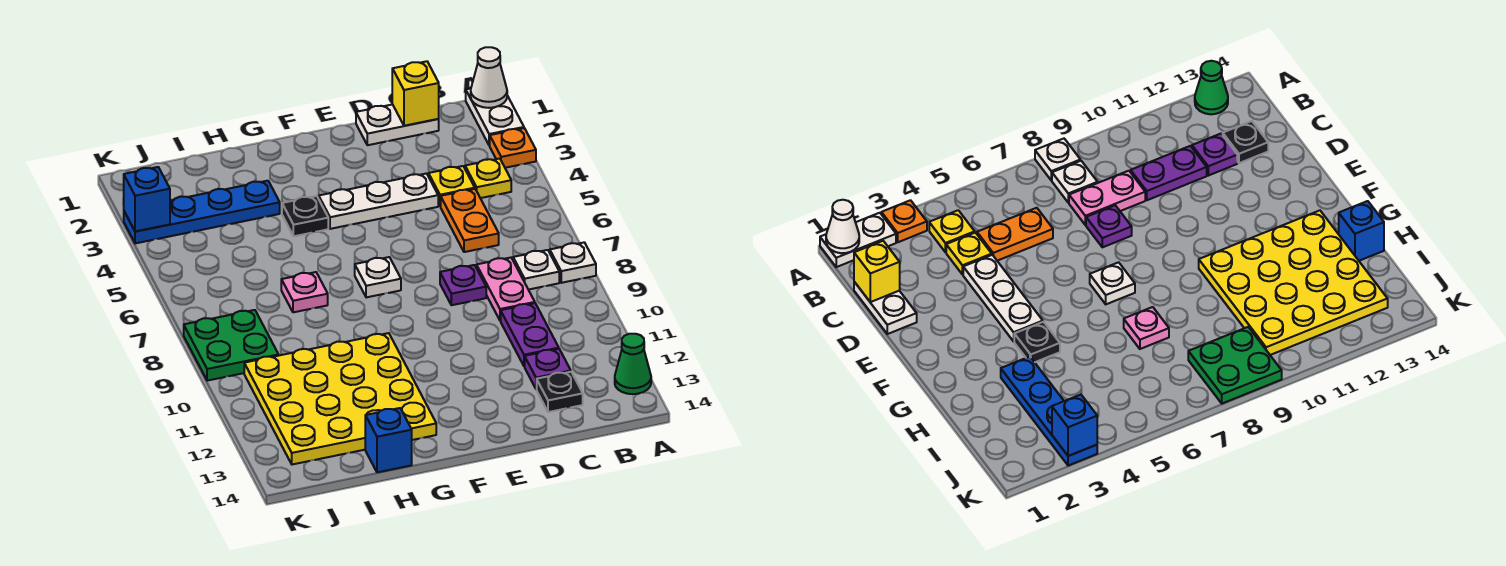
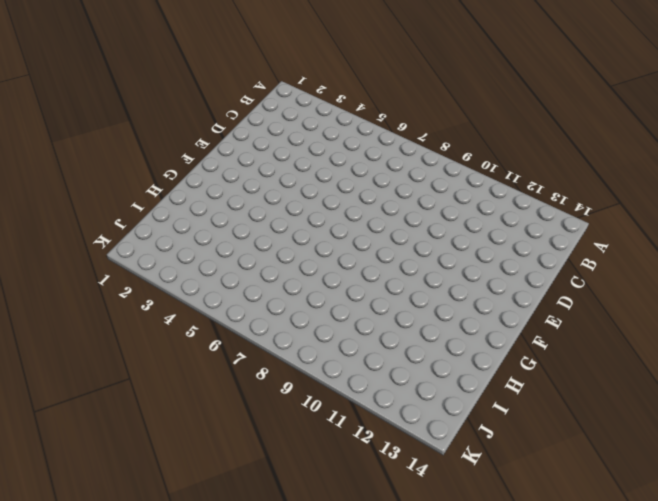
none -> white 1x2 plate [466,88,524,146]
none -> orange 1x1 plate [490,128,536,168]
none -> white 1x1 plate [550,242,596,283]

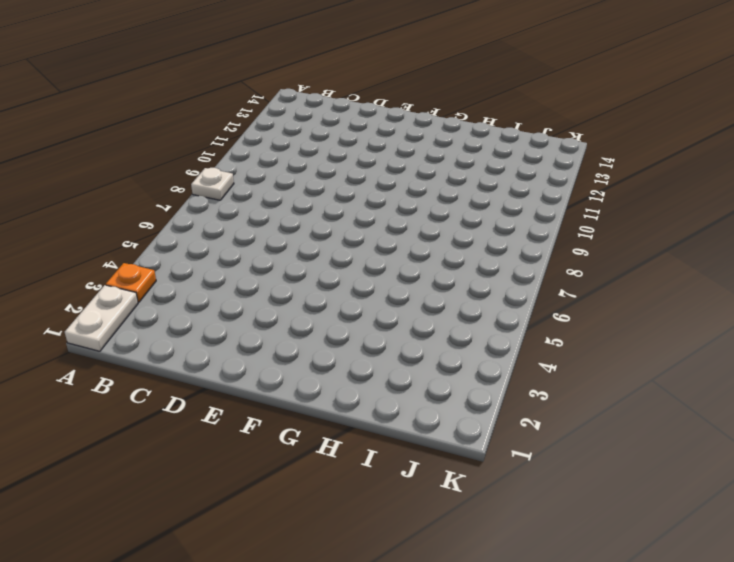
none -> green 1x1 cone [615,334,651,394]
none -> yellow 1x1 plate [465,158,511,198]
none -> white 1x1 plate [513,250,559,290]

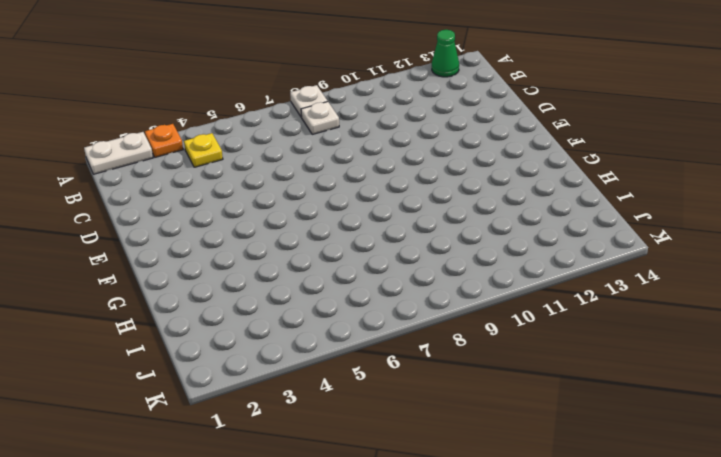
none -> white 1x2 plate [356,104,439,145]
none -> yellow 1x1 plate [429,166,475,206]
none -> orange 1x2 plate [441,189,499,252]

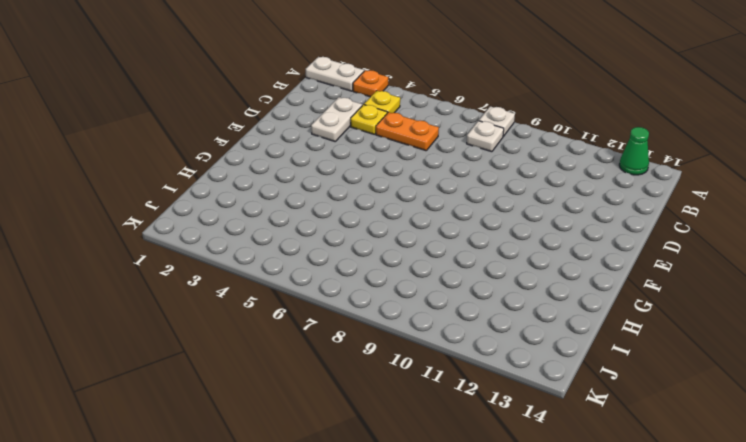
white 1x2 plate [311,97,362,141] -> white 1x2 plate moved to [356,104,439,145]
none -> pink 1x2 plate [477,258,535,321]
none -> purple 1x2 plate [501,303,559,366]
none -> purple 1x1 plate [525,349,571,389]

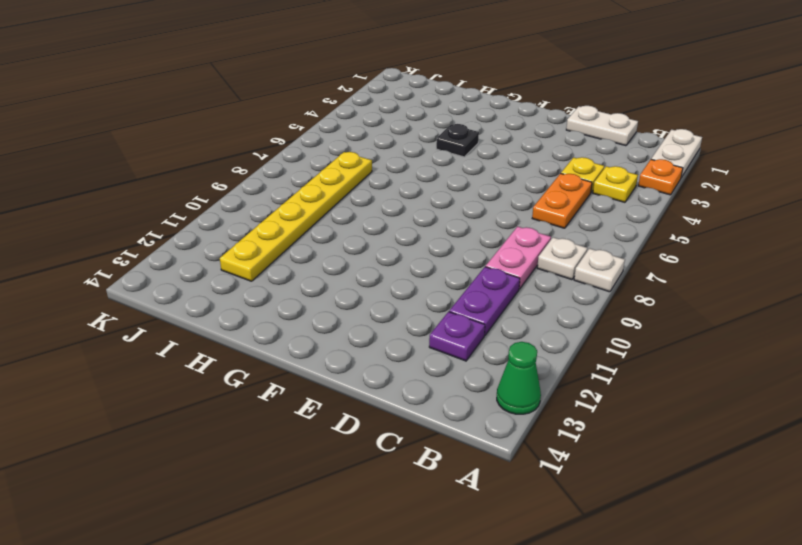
yellow 1x6 plate [220,152,372,281] -> yellow 4x4 plate [244,333,436,465]
none -> black 1x1 plate [537,372,583,412]
none -> white 1x3 plate [319,174,438,229]
none -> purple 1x1 plate [440,265,486,305]

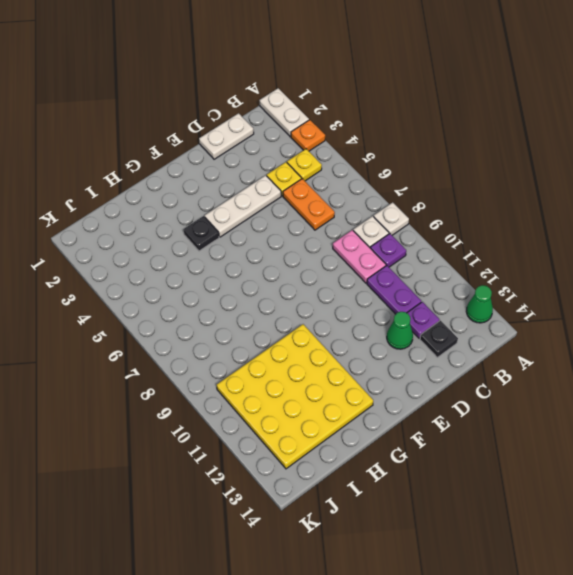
purple 1x1 plate [370,234,406,267] -> purple 1x1 plate moved to [440,265,486,305]
green 1x1 cone [387,312,413,349] -> none
none -> white 1x1 plate [355,257,401,297]
none -> blue 1x4 plate [124,181,280,243]
none -> pink 1x1 plate [281,272,328,312]

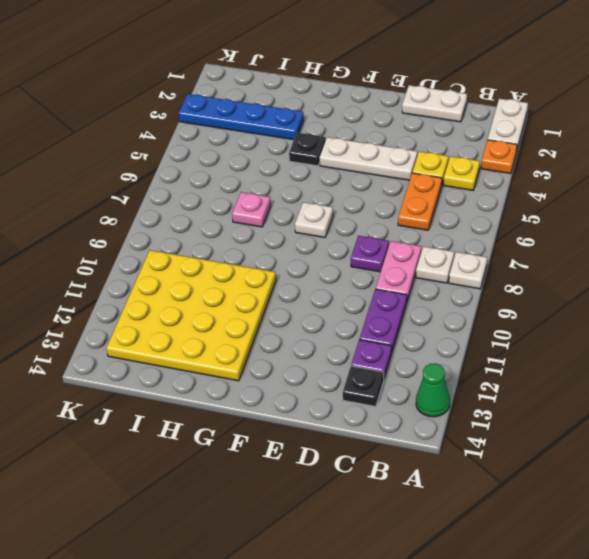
none -> blue 1x1 brick [365,408,412,472]
none -> green 2x2 plate [184,310,279,381]
none -> white 1x1 cone [471,47,507,108]

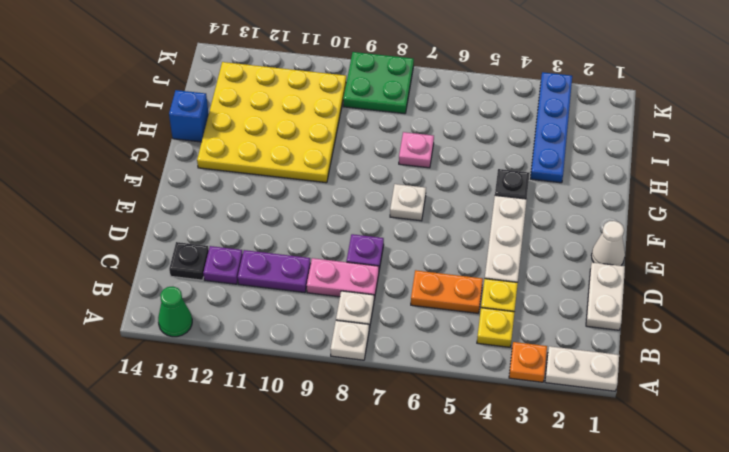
white 1x1 cone [591,221,625,266] -> white 1x1 cone moved to [471,47,507,108]
none -> yellow 1x1 brick [392,61,439,126]
none -> blue 1x1 brick [123,167,170,232]

